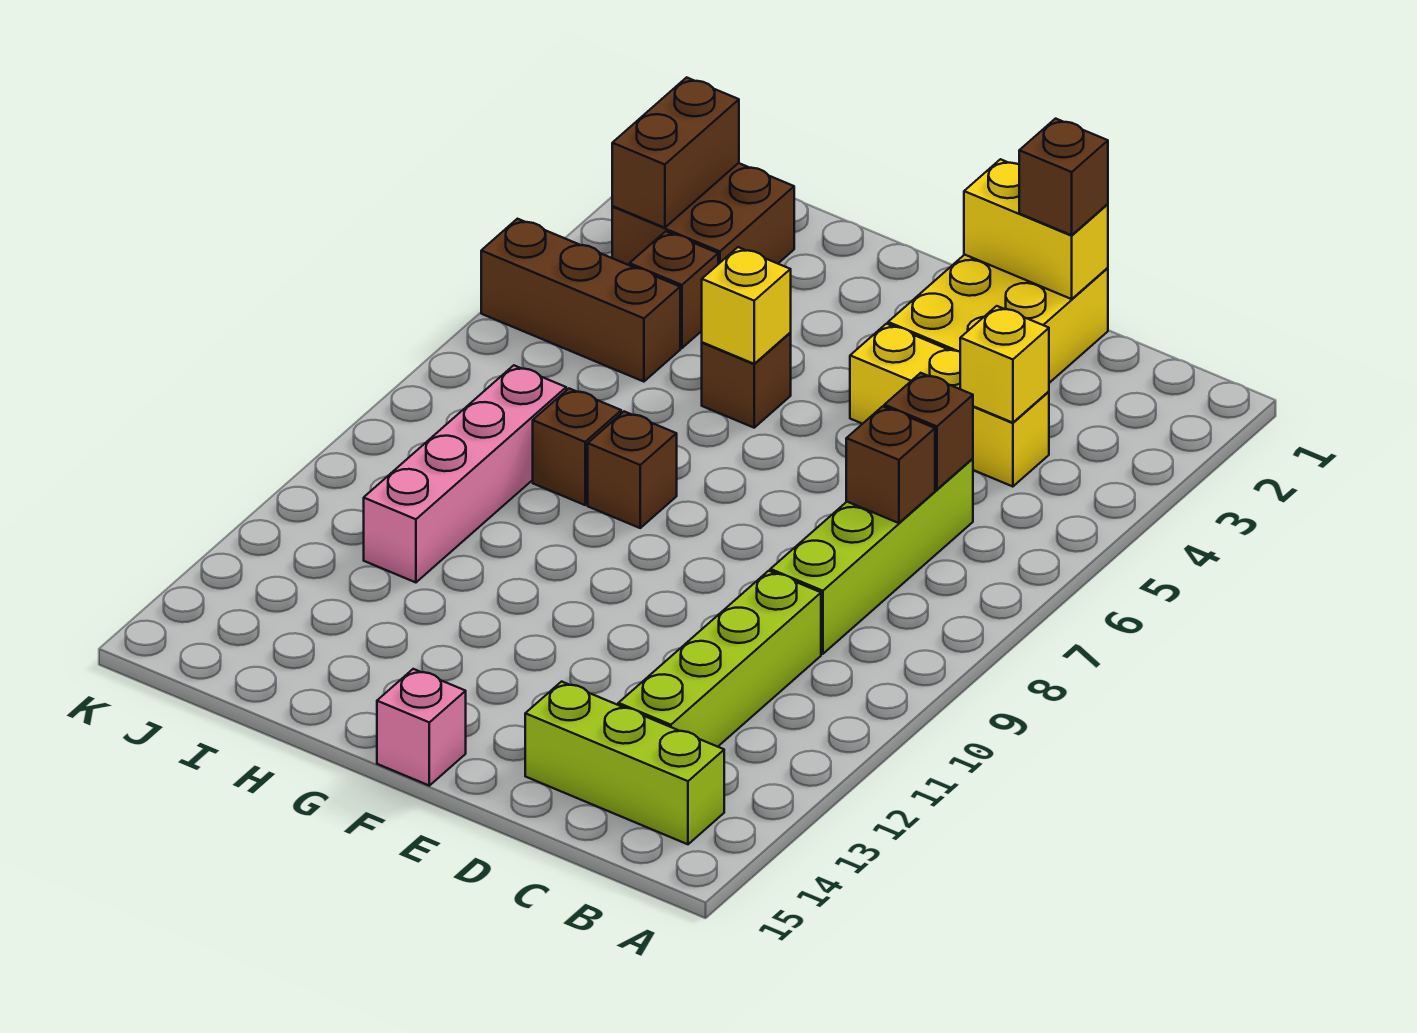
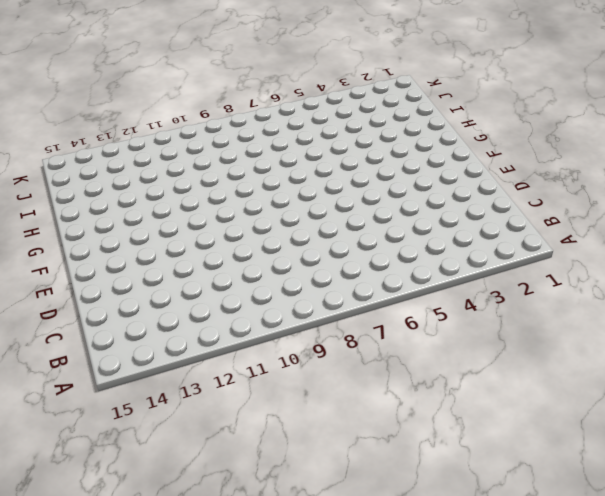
none -> lime 1x3 brick [525,682,724,844]
none -> yellow 1x3 brick [850,324,1049,487]
none -> lime 1x4 brick [770,458,973,654]

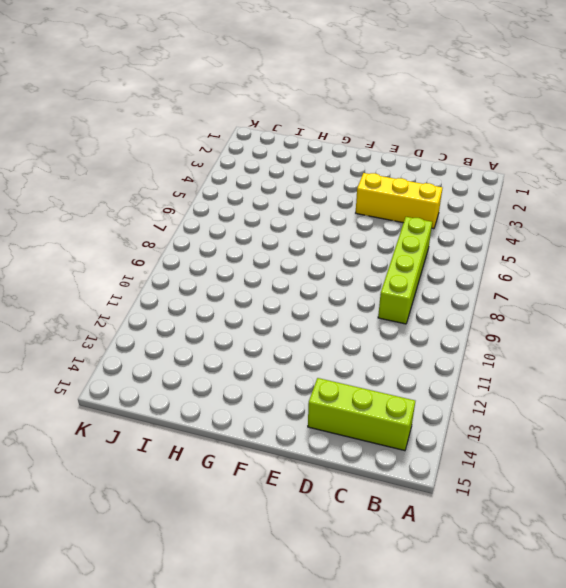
none -> lime 1x4 brick [618,571,821,747]
none -> yellow 2x3 brick [888,255,1108,383]
none -> pink 1x1 brick [377,669,466,786]

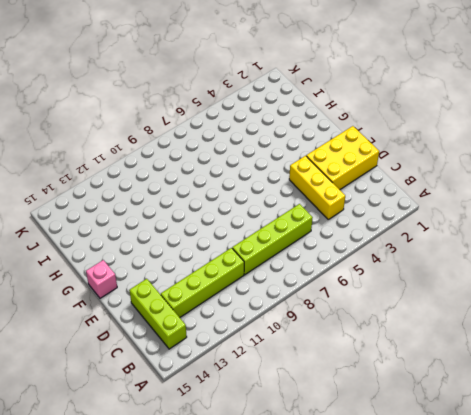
none -> brown 1x1 brick [702,333,791,428]
none -> brown 1x1 brick [588,412,677,528]
none -> brown 1x1 brick [533,389,621,505]

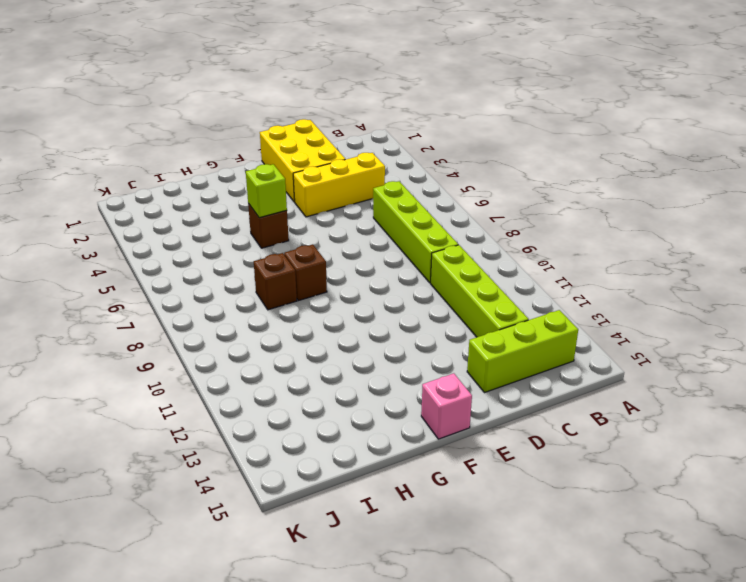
lime 1x1 brick [246,164,287,218] -> yellow 1x1 brick [702,247,791,364]
none -> brown 2x2 brick [612,163,794,265]
none -> brown 1x1 brick [630,231,718,348]
none -> brown 1x3 brick [481,219,680,382]

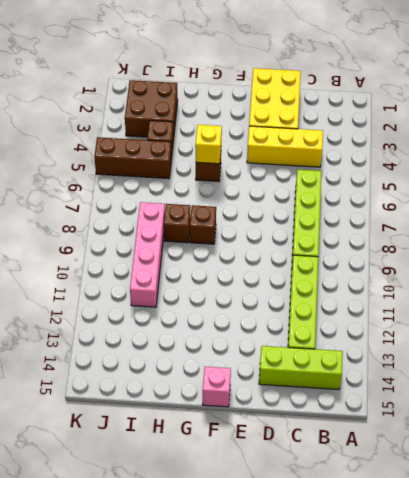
none -> yellow 1x1 brick [960,306,1049,423]
none -> brown 1x1 brick [884,373,973,490]
none -> brown 1x1 brick [846,406,935,523]

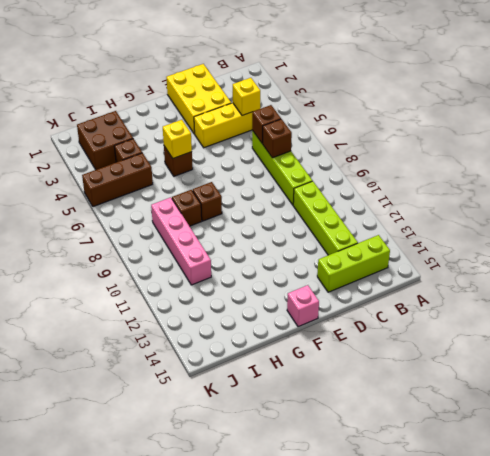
none -> yellow 1x2 brick [964,159,1108,299]
none -> brown 1x2 brick [612,77,739,228]
none -> brown 1x1 brick [1019,119,1108,235]

